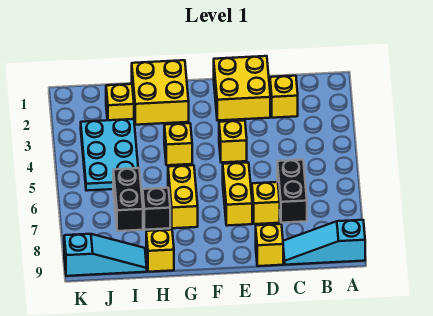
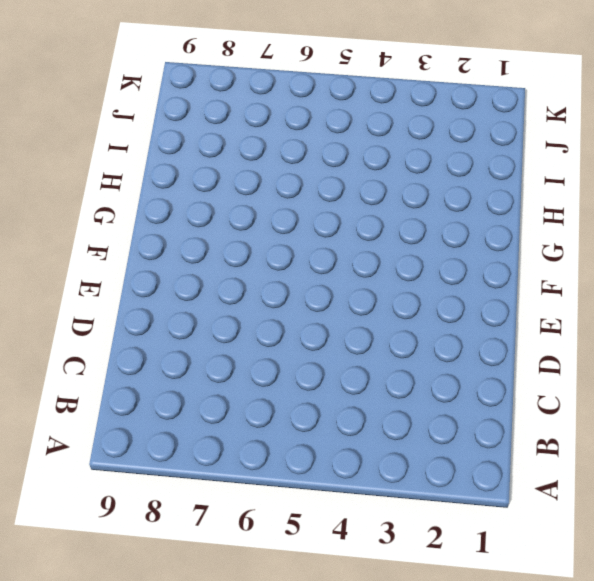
none -> cyan 1x3 slope [283,220,365,265]
none -> yellow 1x1 brick [270,76,298,118]
none -> black 1x2 brick [277,160,307,223]

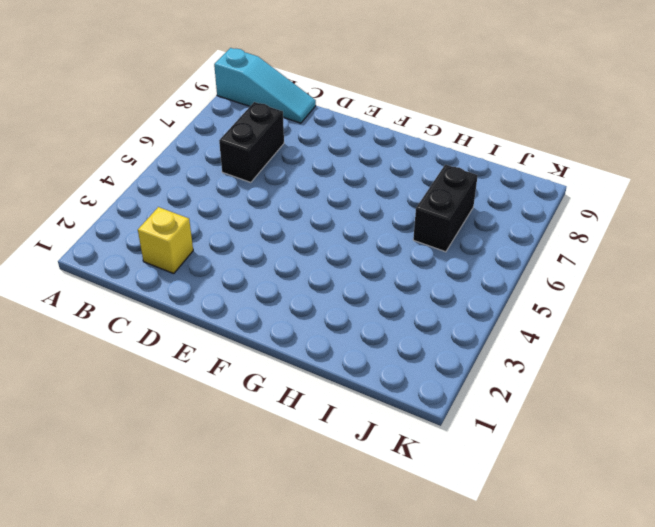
none -> yellow 2x2 brick [214,56,270,121]
none -> yellow 1x1 brick [252,182,280,224]
none -> yellow 1x1 brick [256,224,283,266]

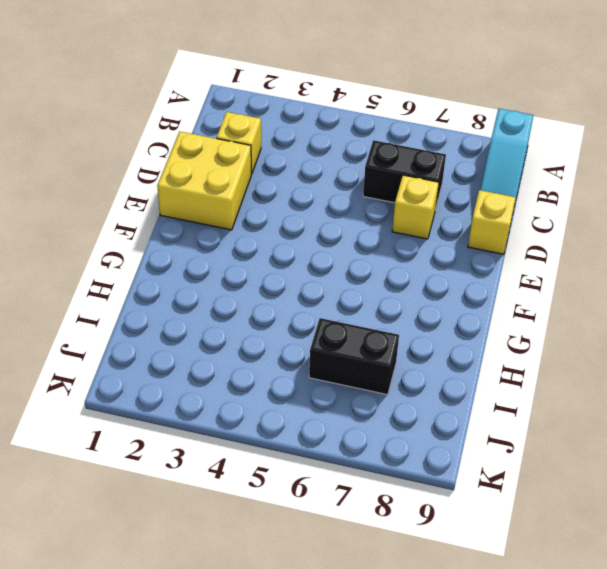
none -> yellow 1x1 brick [219,120,247,163]
none -> yellow 1x2 brick [223,163,252,226]
none -> yellow 2x2 brick [132,60,189,125]

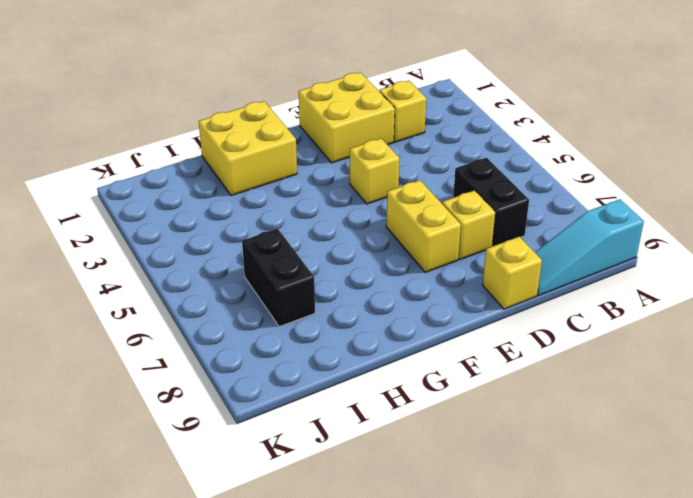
none -> yellow 1x1 brick [164,123,192,165]
none -> yellow 1x2 brick [168,165,198,228]
none -> black 1x1 brick [143,188,170,230]

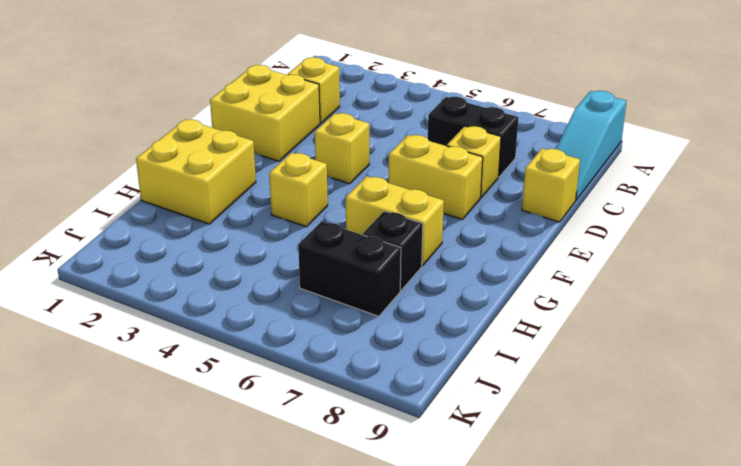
none -> yellow 1x1 brick [146,230,174,272]
none -> yellow 1x1 brick [106,84,134,120]
none -> cyan 2x3 plate [81,119,138,191]

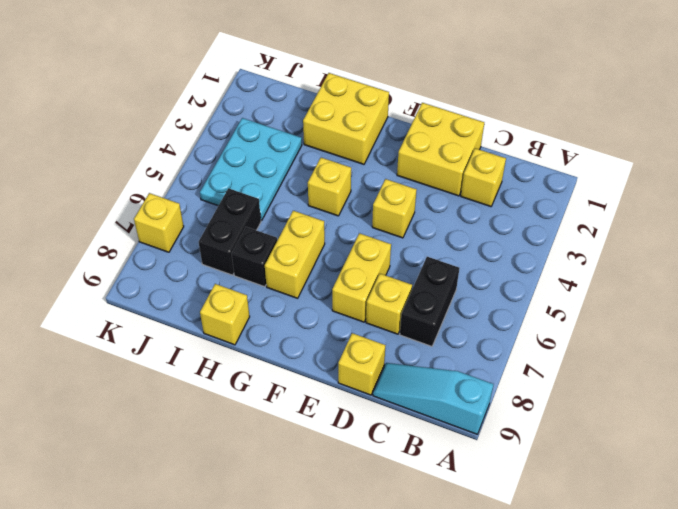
yellow 1x1 brick [134,193,184,252] -> yellow 1x1 brick moved to [106,84,134,120]
none -> cyan 1x3 slope [64,234,147,276]

